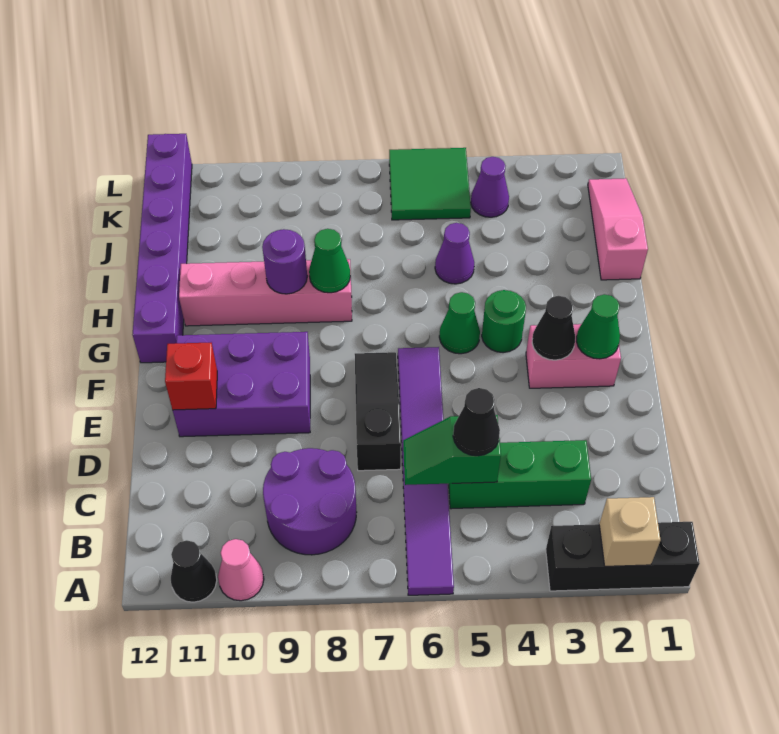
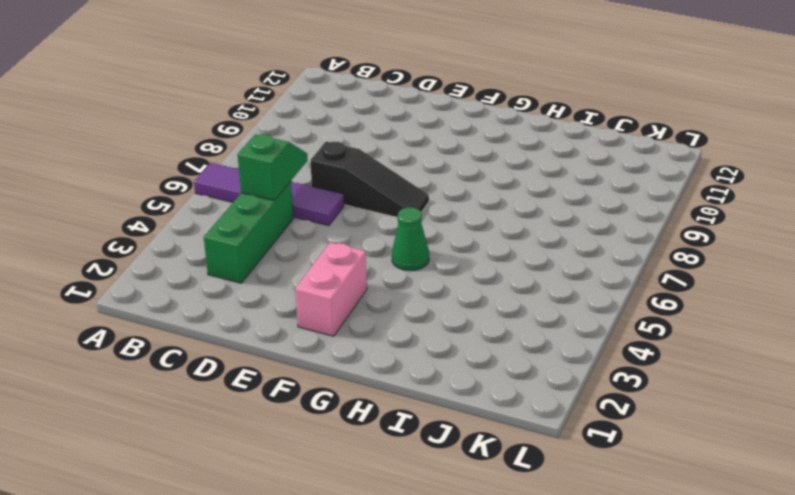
purple 1x4 tile [194,163,344,226] -> purple 1x6 tile [398,347,454,595]
none -> black 1x3 brick [546,522,700,591]
none -> pink 1x1 cone [218,539,264,601]
none -> black 1x1 cone [171,540,217,602]

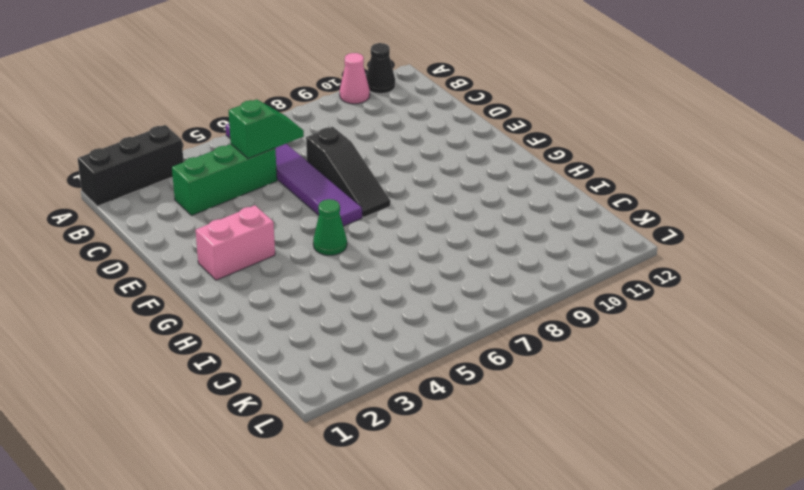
none -> purple 2x2 round brick [263,448,357,555]
none -> purple 2x3 brick [173,332,310,437]
none -> green 1x1 round brick [482,290,526,353]

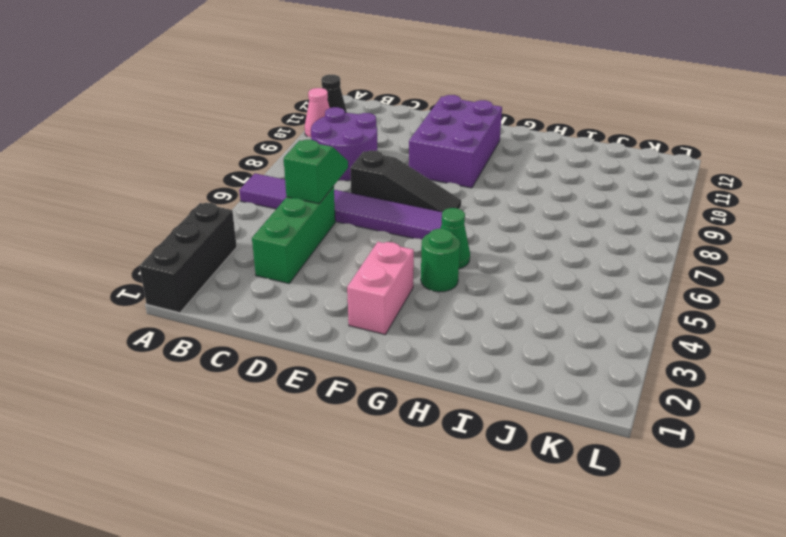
none -> purple 1x6 brick [132,134,192,363]
none -> pink 1x4 brick [179,259,352,326]
none -> pink 1x3 slope [588,178,648,280]

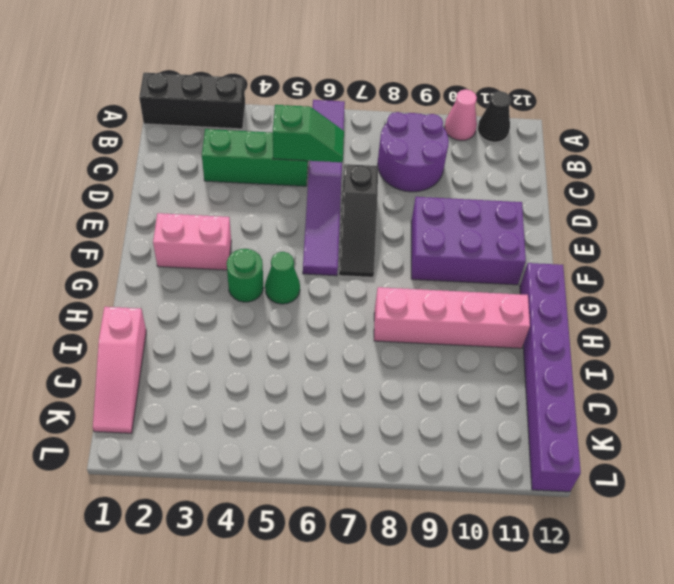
none -> purple 1x1 cone [435,223,474,284]
none -> purple 1x1 cone [471,157,509,217]
none -> green 2x2 tile [389,148,471,220]

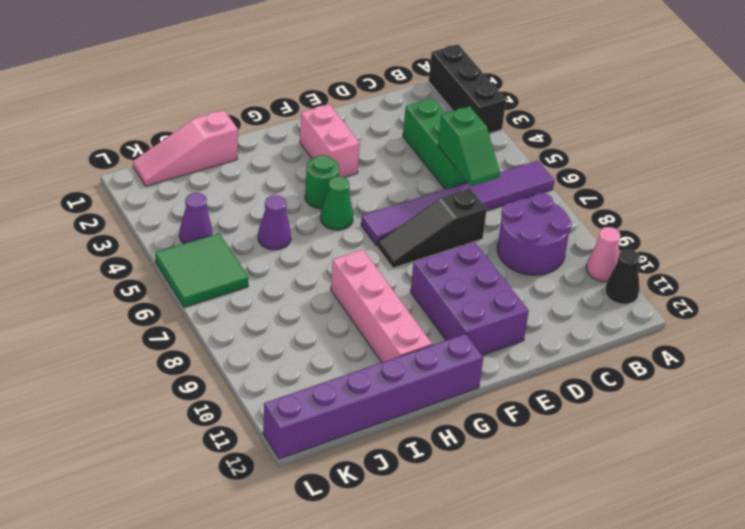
none -> tan 1x1 brick [599,497,661,566]
none -> red 1x1 brick [165,343,217,410]
none -> green 1x1 cone [576,294,620,359]

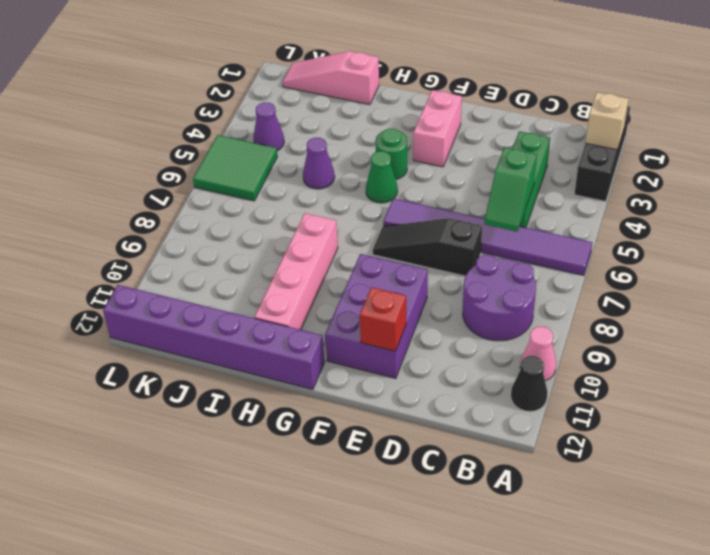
none -> green 1x1 cone [576,294,620,359]
none -> black 1x1 cone [532,296,575,360]
none -> green 1x1 cone [309,229,350,293]

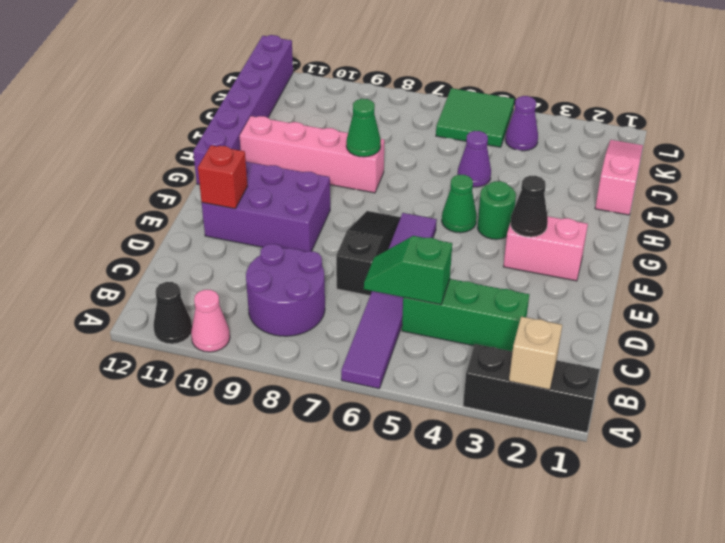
none -> green 1x1 cone [576,294,620,359]
none -> purple 1x1 round brick [262,229,307,294]
none -> black 1x1 cone [453,388,500,456]

